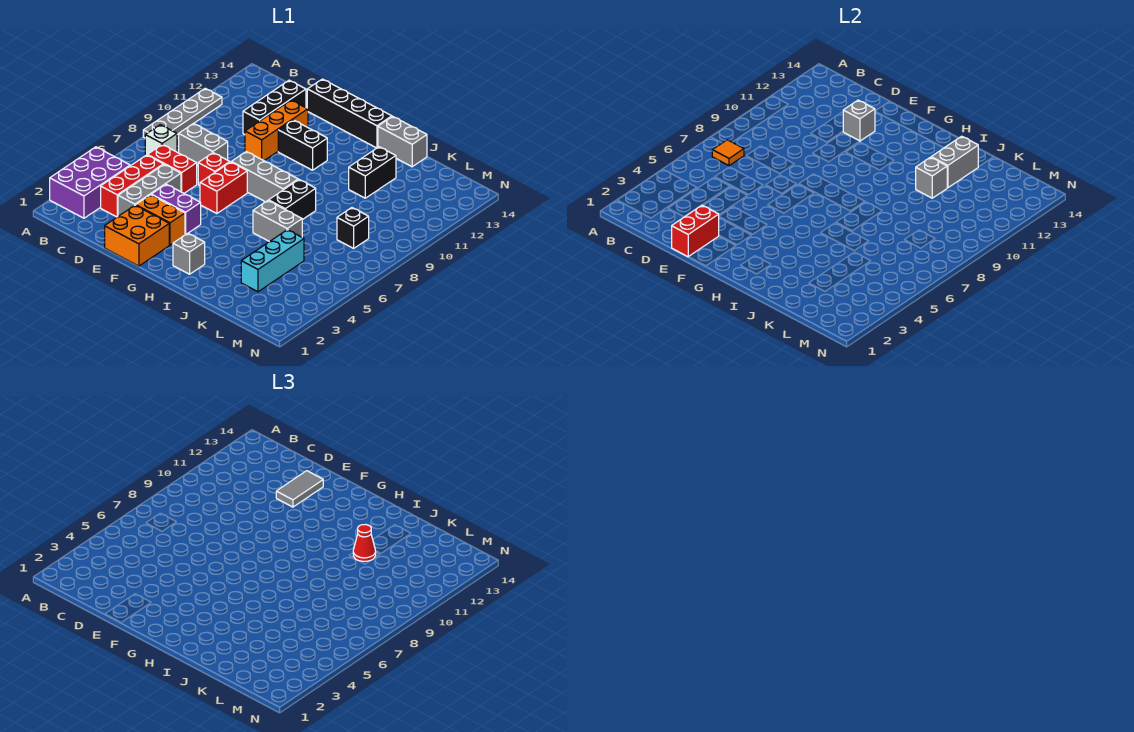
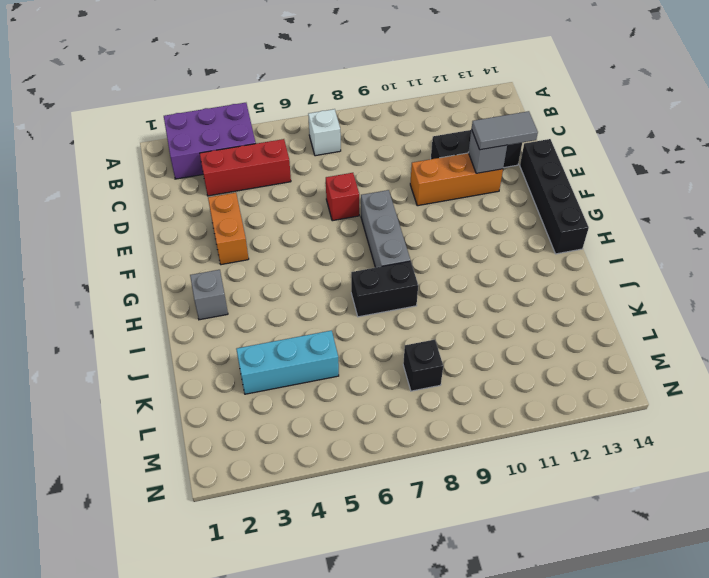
none -> grey 1x4 plate [143,88,222,138]
none -> red 1x2 brick [148,145,197,193]
none -> grey 1x2 brick [179,123,228,166]
none -> grey 1x3 brick [118,164,181,216]

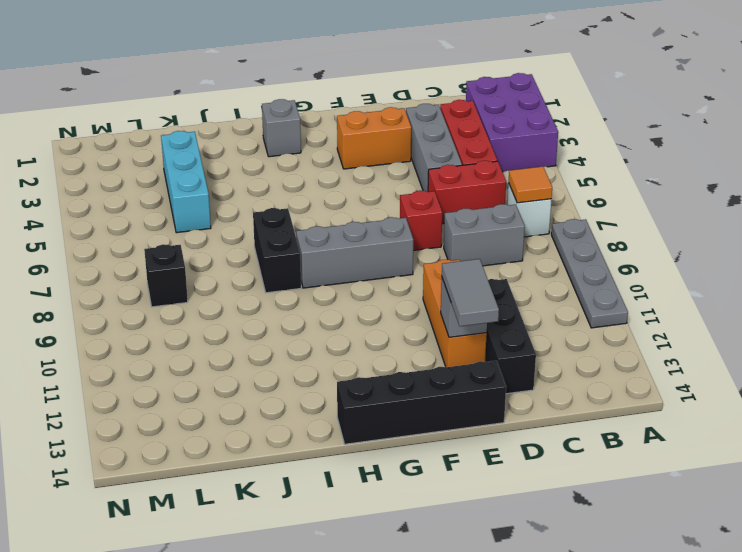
none -> orange 2x2 brick [105,205,169,266]
none -> purple 1x2 brick [151,184,201,235]
none -> red 1x2 brick [200,162,247,214]
none -> black 1x2 brick [278,120,327,170]

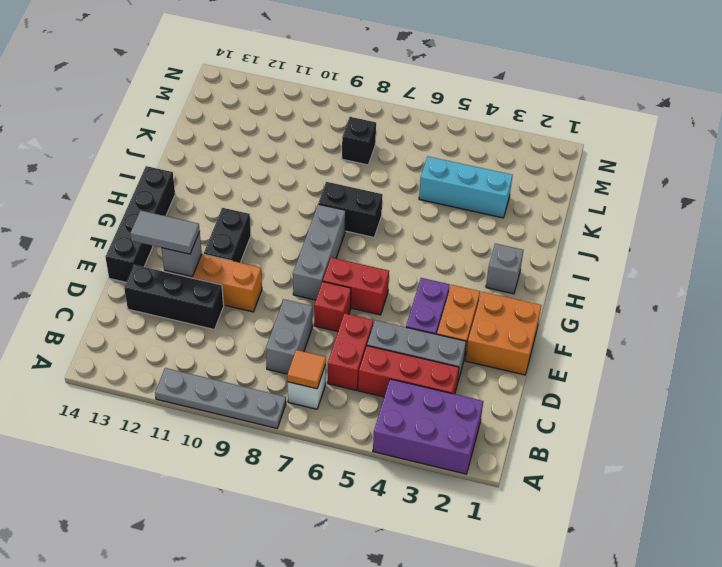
none -> grey 1x2 brick [253,201,302,242]
none -> grey 1x2 brick [378,116,427,167]
none -> black 1x2 brick [349,147,396,198]
none -> red 1x2 brick [672,205,719,257]

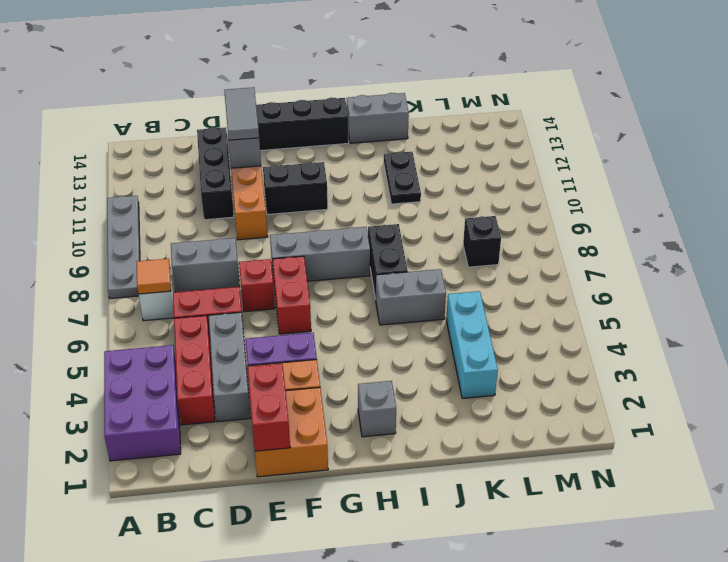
black 1x2 plate [384,152,421,204] -> black 1x2 brick [349,147,396,198]
none -> grey 1x1 brick [916,157,947,198]
none -> grey 1x2 brick [931,136,978,188]
none -> red 1x1 cone [353,524,376,561]

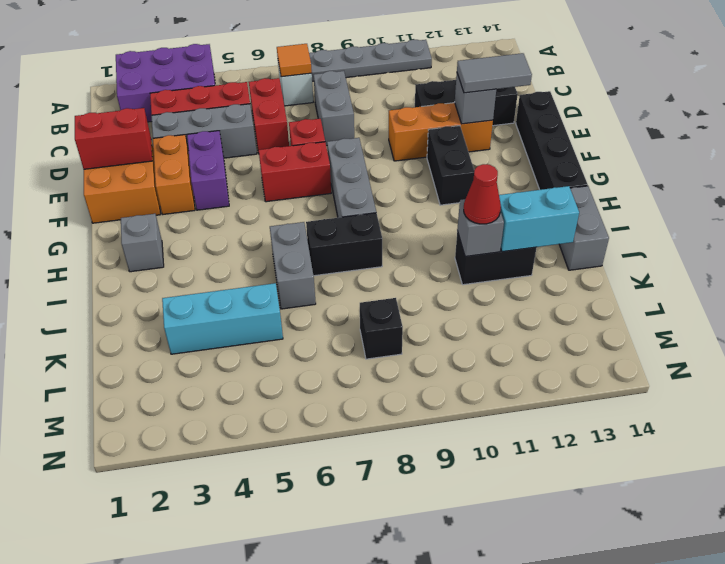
cyan 1x2 brick [499,186,579,252] -> grey 1x2 brick [931,136,978,188]

